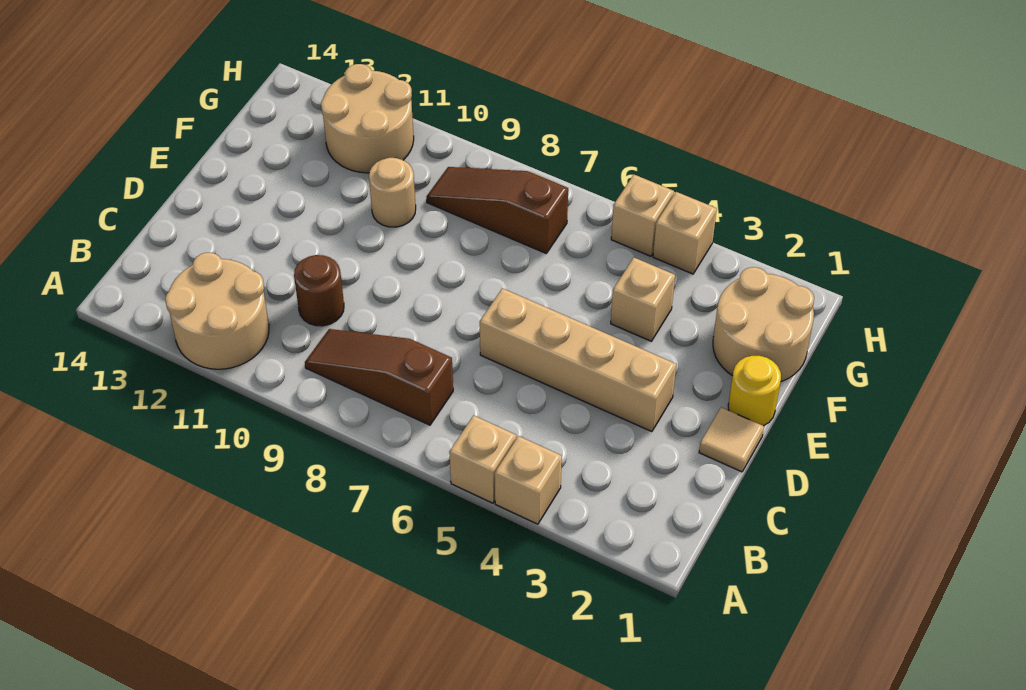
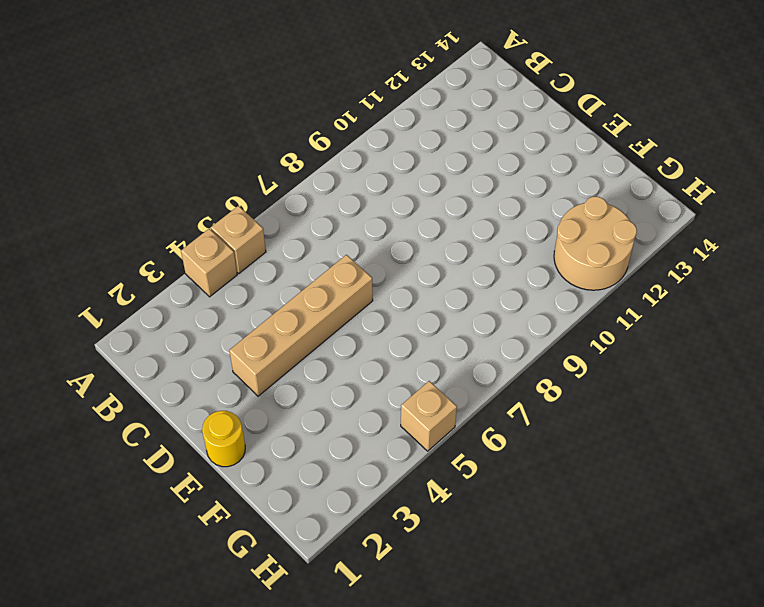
none -> tan 2x2 round brick [165,253,269,369]
none -> brown 1x3 slope [305,329,453,425]
none -> brown 1x1 round brick [294,255,344,326]

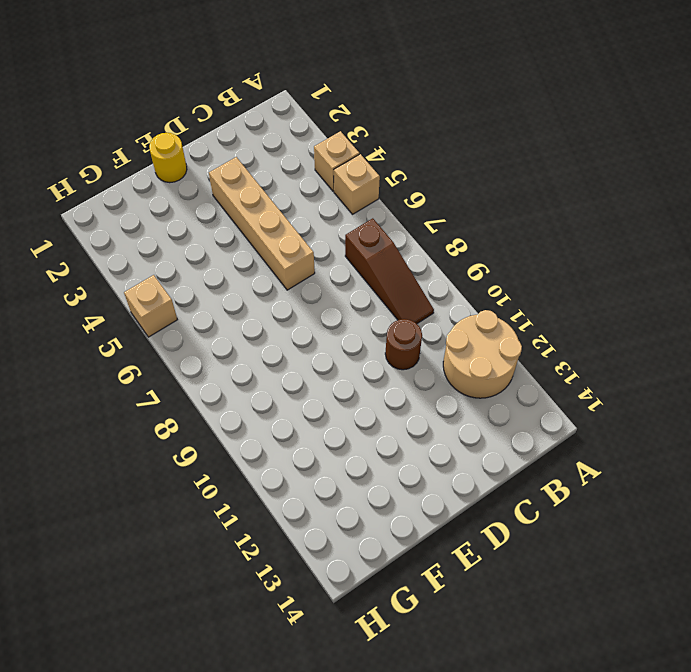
none -> tan 1x1 tile [699,407,764,472]
none -> tan 2x2 round brick [713,267,814,381]
none -> tan 1x1 brick [611,258,675,341]

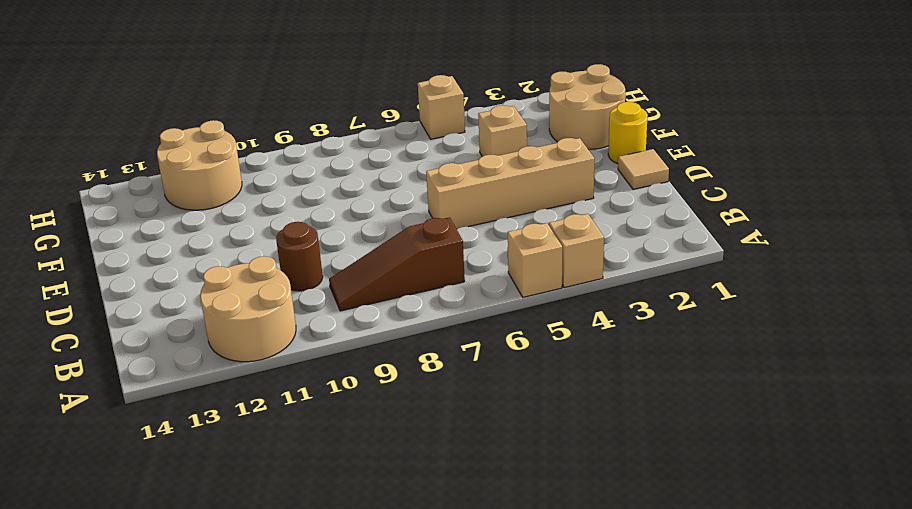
none -> tan 1x1 round brick [369,158,416,227]
none -> brown 1x3 slope [426,167,568,253]
none -> tan 1x1 brick [653,192,717,274]

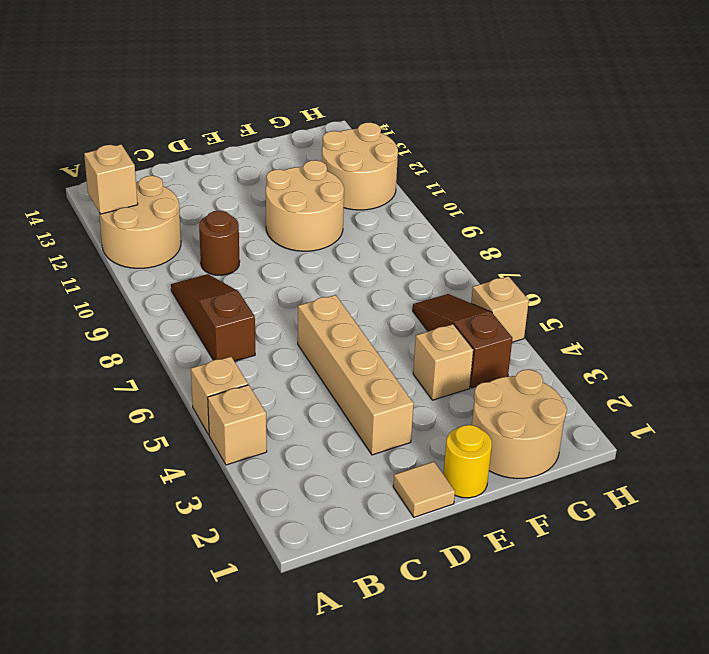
tan 1x1 brick [84,144,138,214] -> tan 1x1 brick moved to [653,192,717,274]
tan 2x2 round brick [266,160,344,251] -> tan 1x1 round brick [369,158,416,227]
brown 1x3 slope [413,294,512,388] -> brown 1x3 slope moved to [426,167,568,253]

